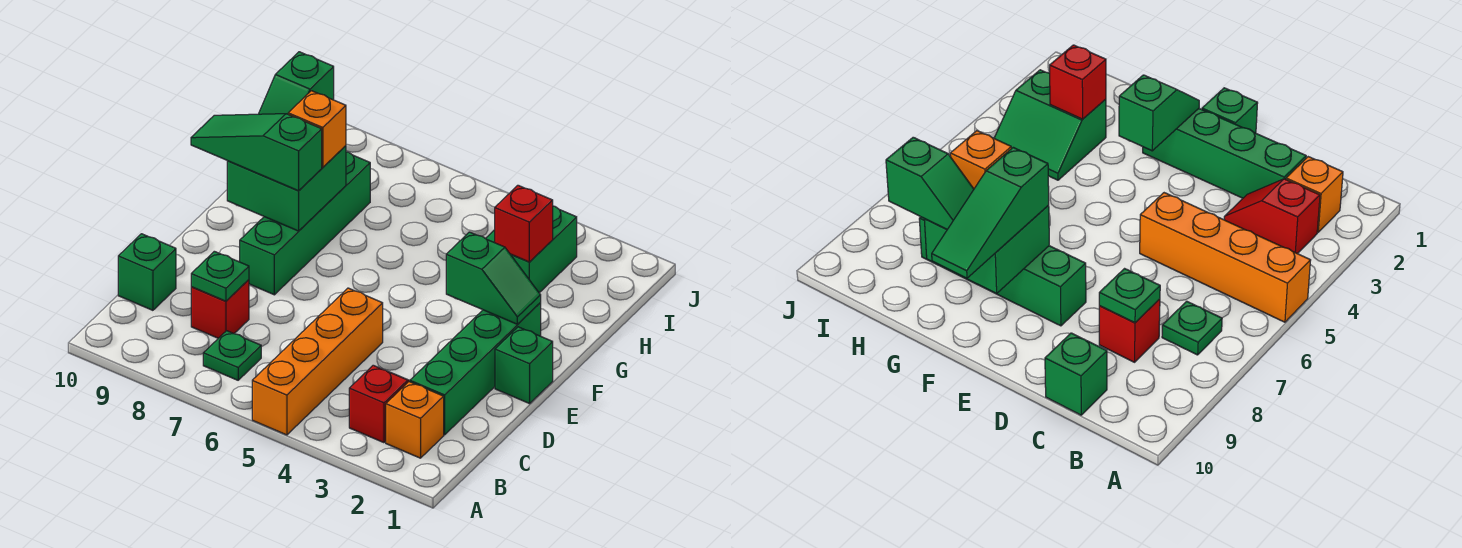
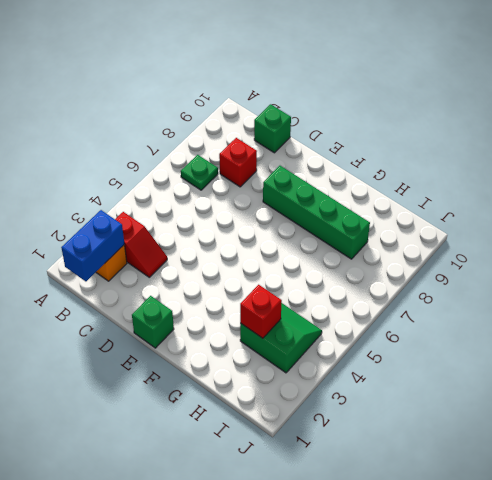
blue 1x2 brick [61,210,124,281] -> none
none -> orange 1x4 brick [252,288,383,435]
none -> green 1x4 brick [410,303,541,435]
none -> green 1x1 plate [191,251,249,301]

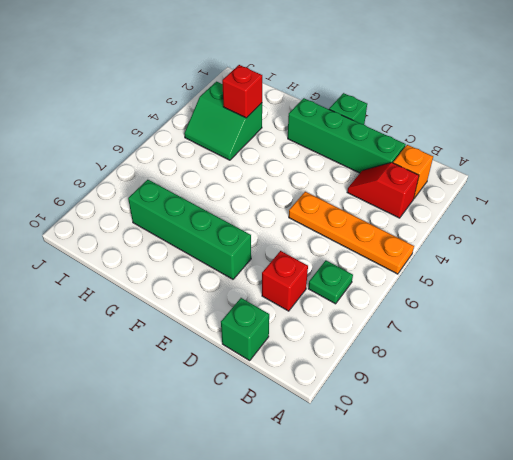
orange 1x4 plate [289,192,414,274] -> orange 1x4 brick [252,288,383,435]
none -> green 1x1 plate [191,251,249,301]
none -> green 1x2 slope [446,232,541,324]
none -> green 2x2 brick [227,146,346,231]

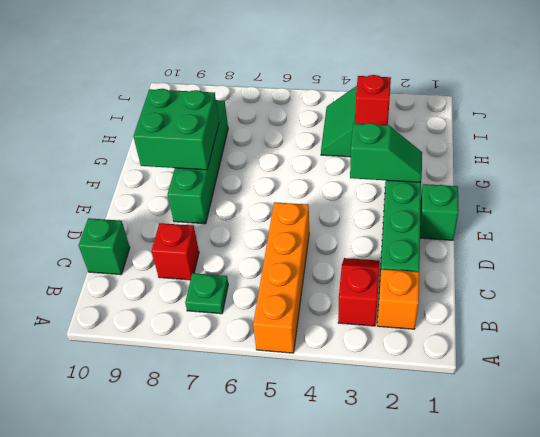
none -> green 1x1 plate [191,251,249,301]
none -> green 1x3 slope [191,114,322,191]
none -> orange 1x1 brick [288,91,346,167]

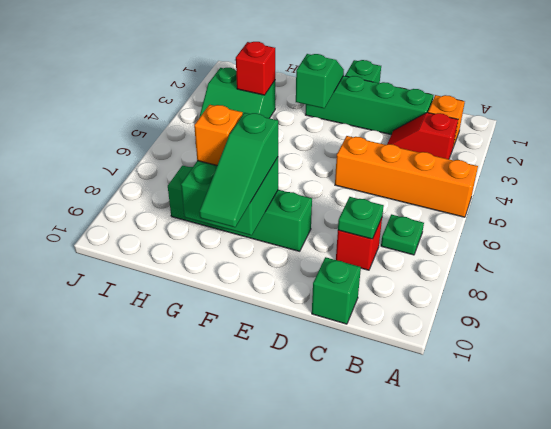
none -> green 1x2 slope [259,52,334,114]

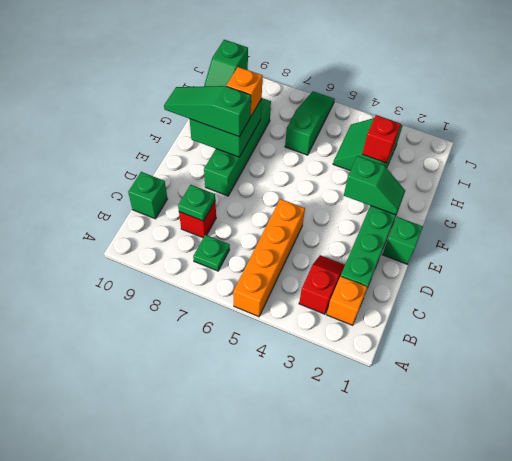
green 1x3 slope [285,91,335,155] -> none

